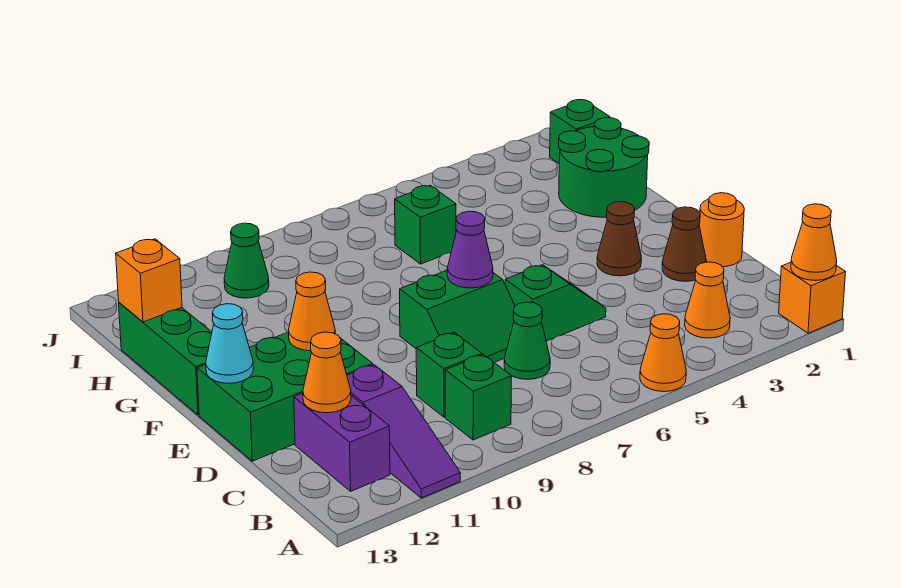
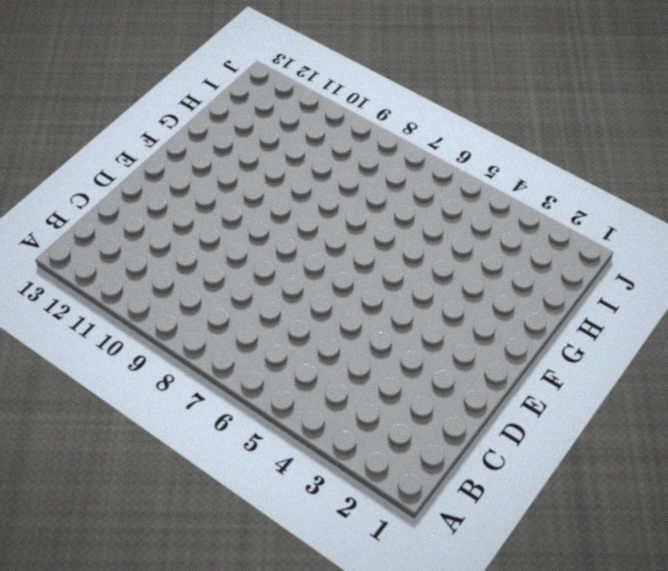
none -> orange 1x1 brick [779,262,846,333]
none -> orange 1x1 cone [640,314,686,392]
none -> purple 1x3 slope [347,365,460,498]

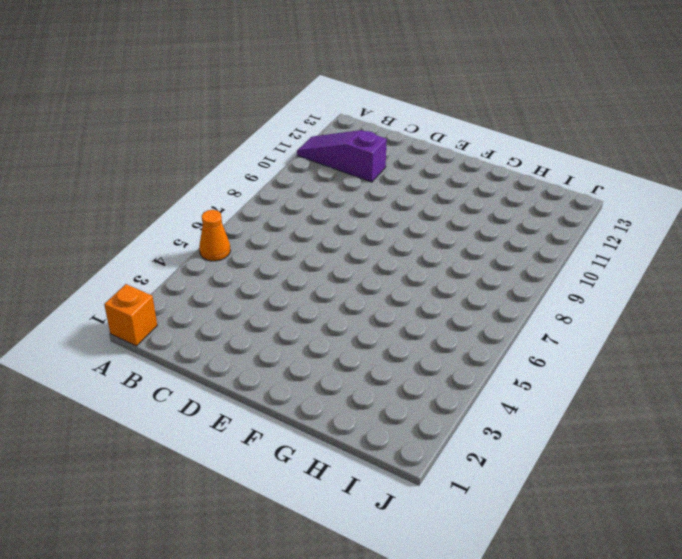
none -> orange 1x1 cone [685,262,730,338]
none -> green 1x1 brick [445,354,512,440]
none -> purple 1x2 brick [294,393,390,491]

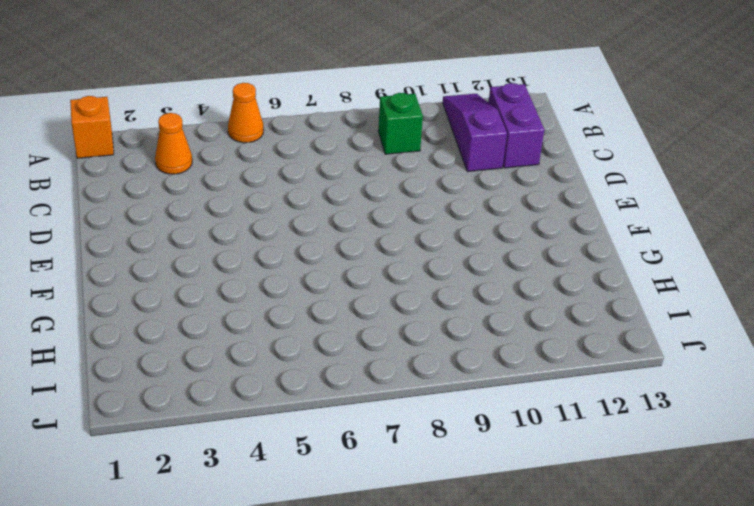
none -> green 1x1 cone [504,302,550,379]
none -> green 1x1 brick [416,333,482,417]
none -> orange 1x1 round brick [699,193,744,267]

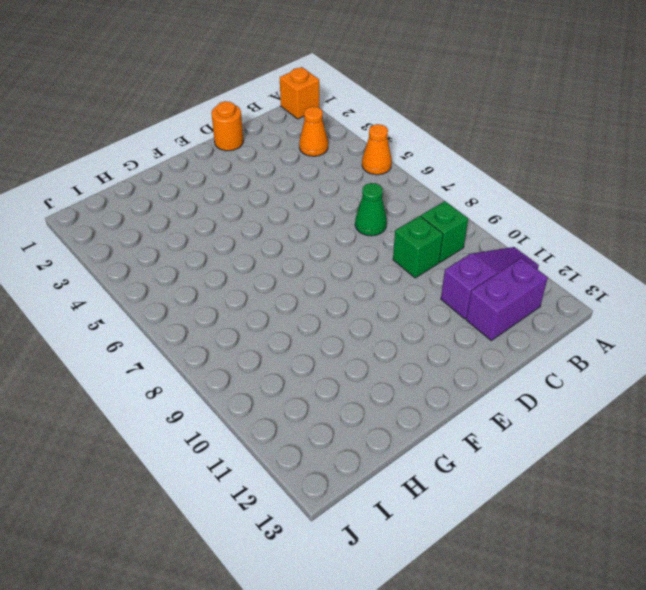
none -> brown 1x1 cone [662,207,707,281]
none -> green 1x2 slope [505,265,606,341]
none -> green 2x2 slope [400,270,515,363]

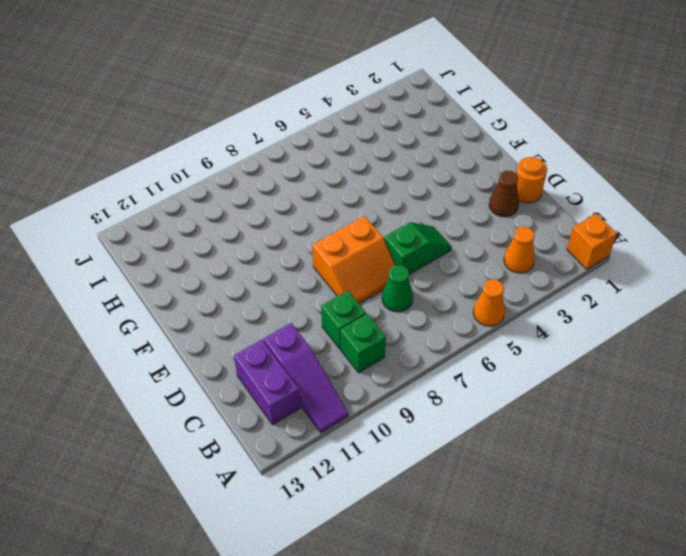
orange 2x2 slope [312,216,396,303] -> green 2x2 slope [400,270,515,363]
none -> green 2x3 brick [197,332,373,461]
none -> brown 1x1 cone [597,202,641,276]
none -> green 1x3 brick [119,303,212,415]

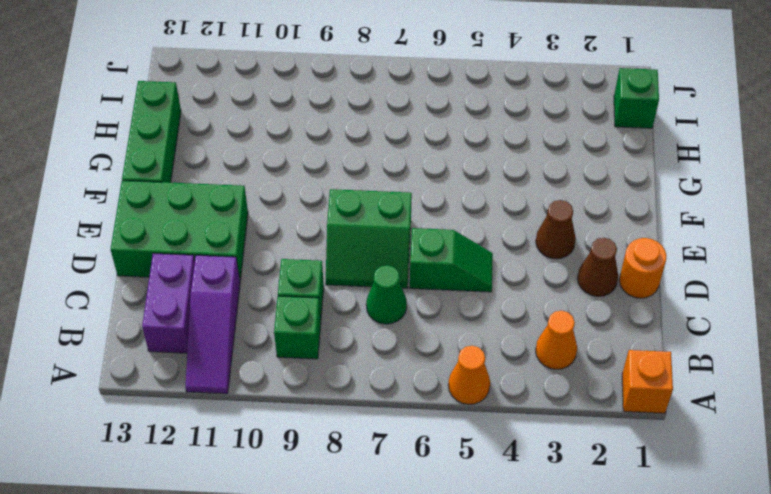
none -> green 2x2 round brick [559,118,649,217]
none -> green 1x1 brick [395,185,456,264]
none -> green 1x1 cone [224,223,269,298]

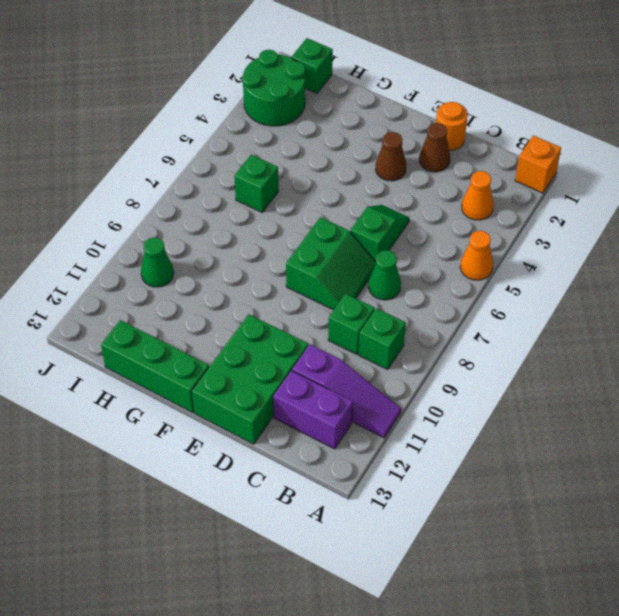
green 2x2 round brick [242,50,305,126] -> green 2x2 round brick moved to [559,118,649,217]
none -> orange 1x1 cone [791,204,837,281]
none -> orange 1x1 cone [303,332,351,413]
none -> purple 1x1 cone [447,211,493,288]

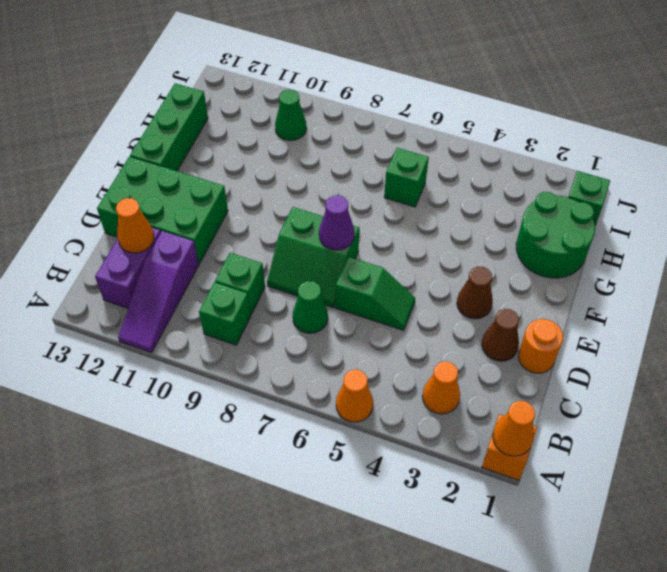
none -> orange 1x1 cone [289,272,335,351]
none -> cyan 1x1 cone [206,304,253,383]
none -> orange 1x1 brick [116,239,182,322]

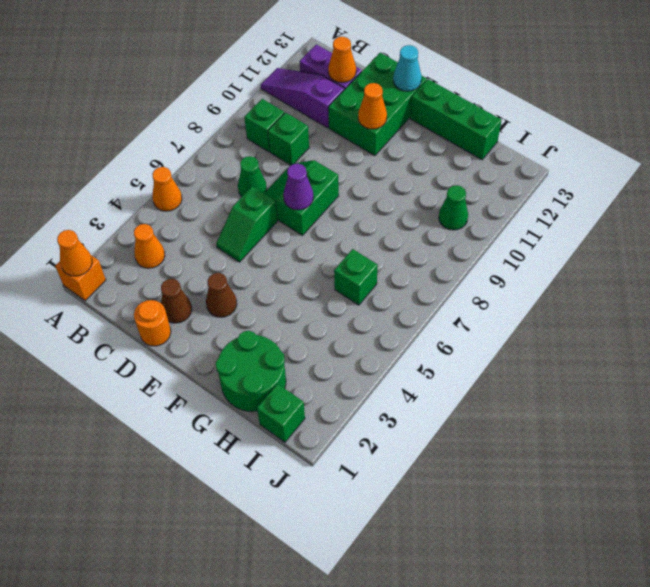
none -> orange 1x1 brick [116,239,182,322]

